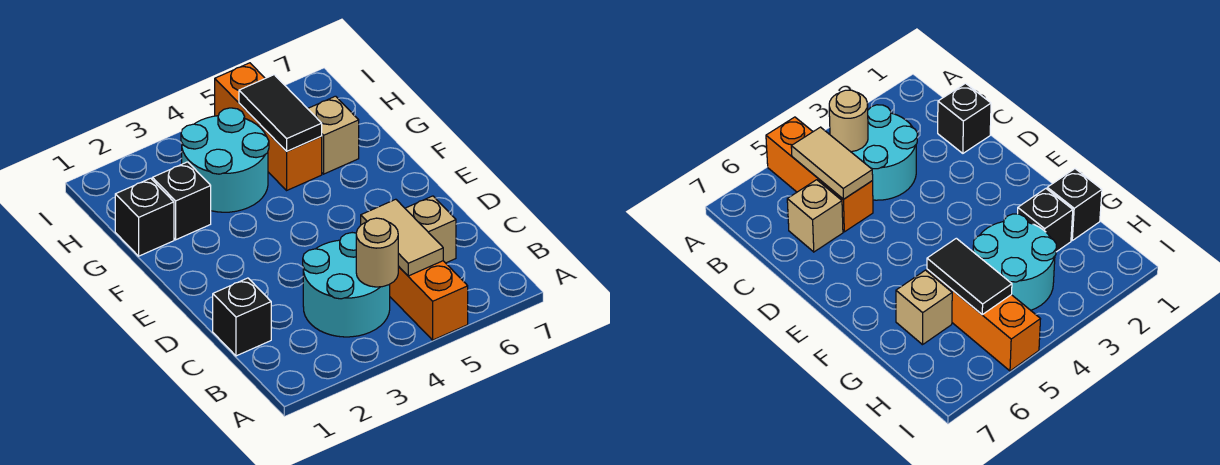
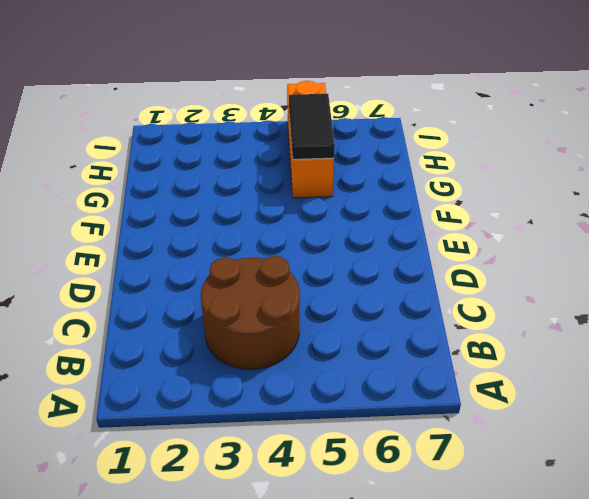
brown 2x2 round brick [201,256,300,369] -> cyan 2x2 round brick [303,233,390,337]
none -> orange 1x3 brick [390,261,468,340]
none -> black 1x1 brick [213,278,271,356]
none -> tan 1x1 brick [405,196,456,263]

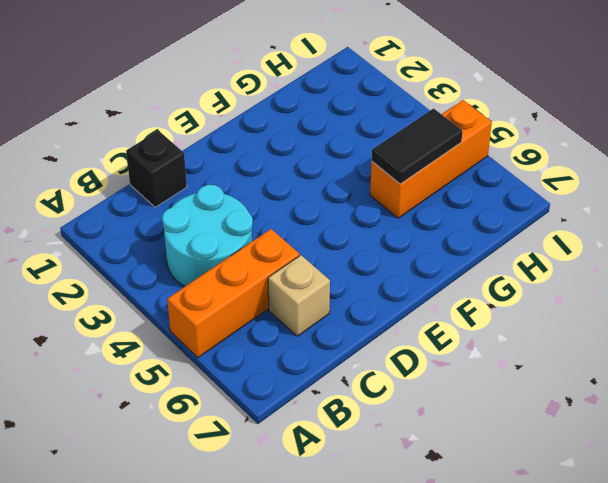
none -> black 1x1 brick [115,178,174,256]
none -> black 1x1 brick [152,162,211,240]
none -> cyan 2x2 round brick [181,108,269,212]

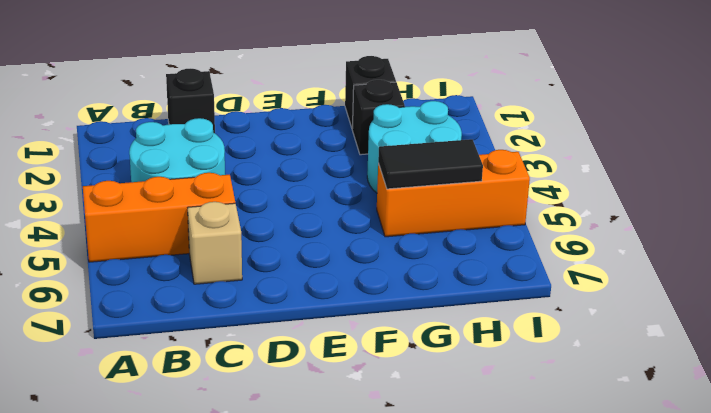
none -> tan 1x1 brick [308,96,359,174]
none -> tan 1x1 round brick [356,218,398,287]
none -> tan 1x2 tile [361,199,443,276]

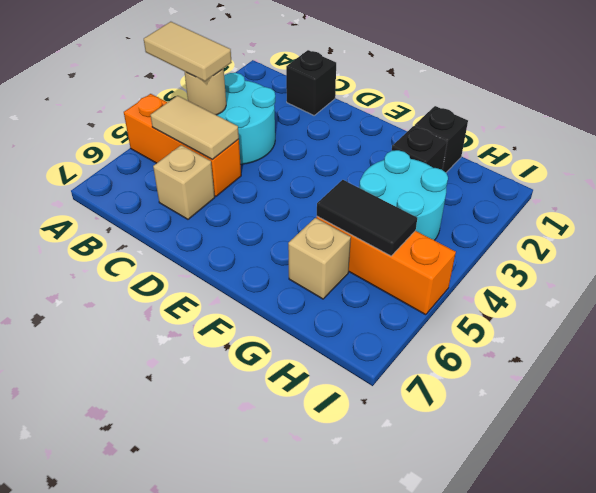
tan 1x2 tile [144,22,232,81] -> none

